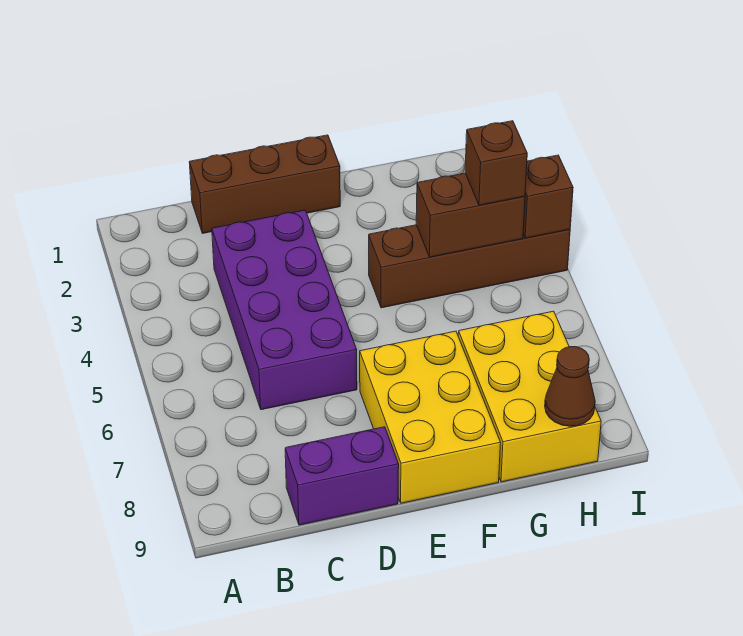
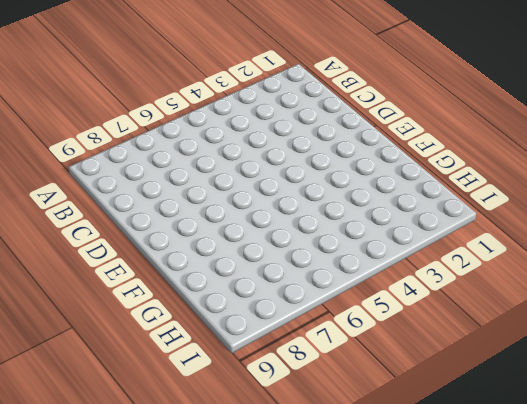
none -> brown 1x3 brick [189,135,340,233]
none -> purple 2x4 brick [212,210,357,410]

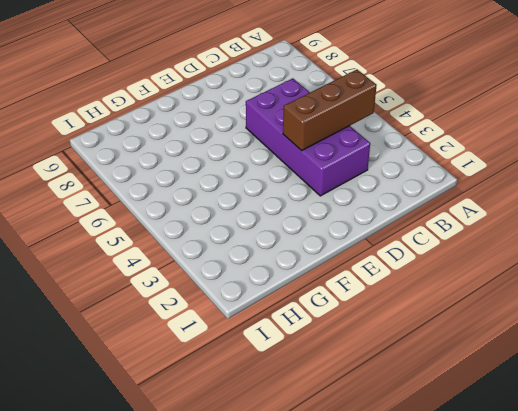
brown 1x3 brick [283,70,377,151] -> brown 1x3 brick moved to [189,135,340,233]
none -> purple 1x2 brick [285,427,399,525]
none -> yellow 2x3 brick [360,331,501,503]

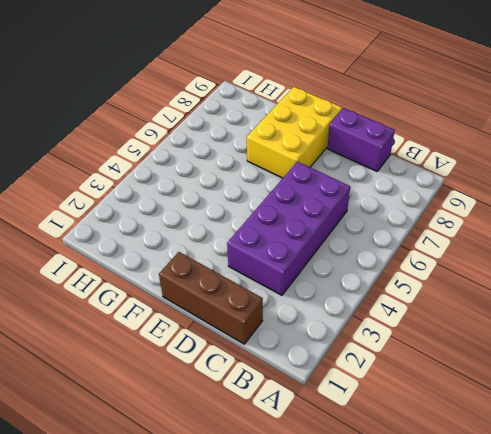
none -> brown 1x4 brick [369,225,570,308]
none -> yellow 2x3 brick [458,311,601,482]

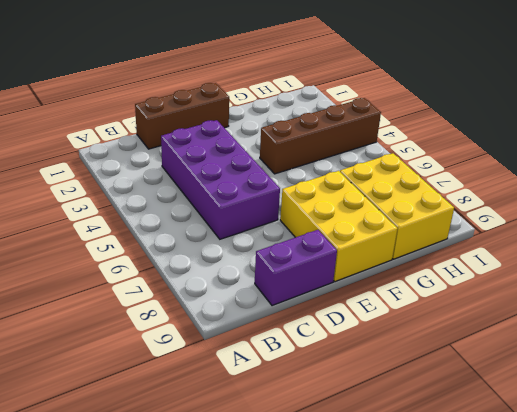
none -> brown 1x2 brick [416,173,525,257]
none -> brown 1x1 cone [545,347,595,426]

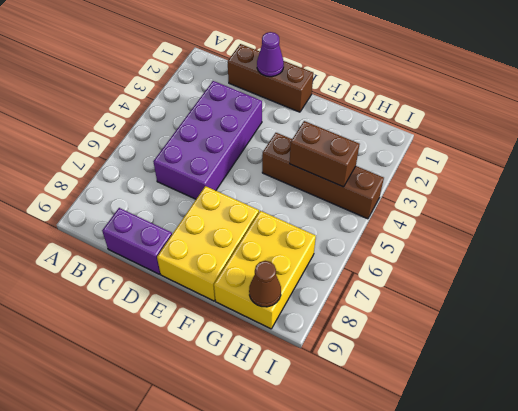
purple 1x1 cone [257,32,284,77] -> none
none -> brown 1x1 brick [523,155,573,238]
none -> brown 1x1 brick [465,121,527,205]

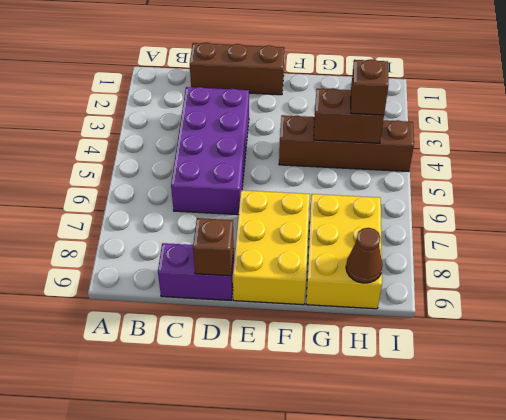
brown 1x1 brick [193,218,234,276] -> brown 1x1 brick moved to [523,155,573,238]

